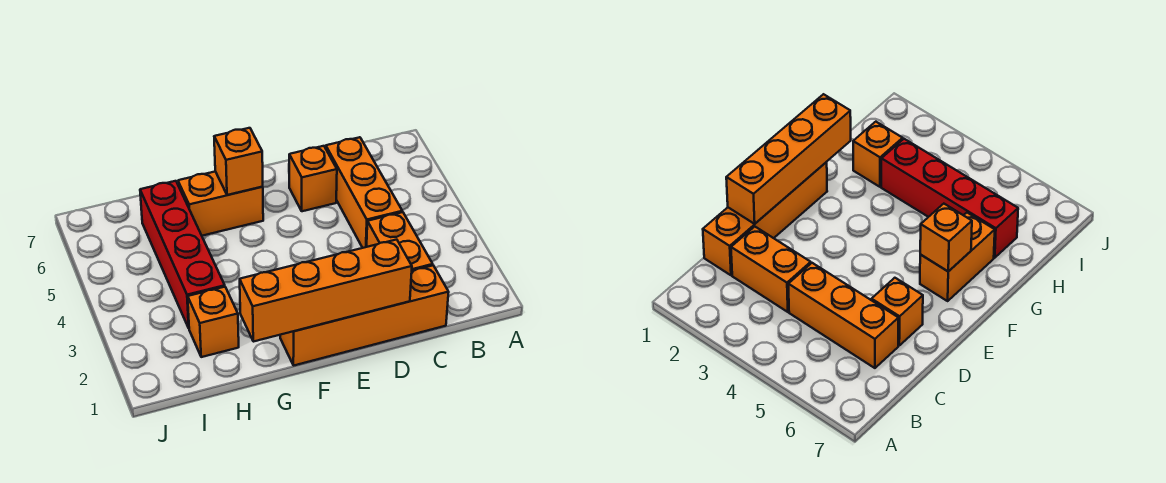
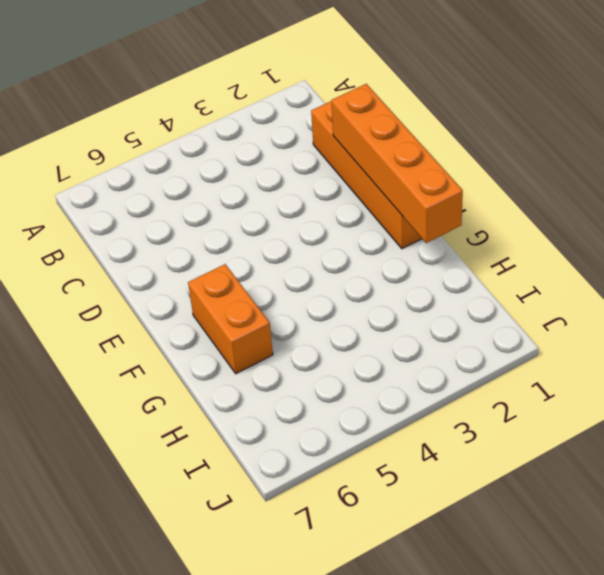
none -> orange 1x2 brick [367,212,433,271]
none -> orange 1x3 brick [326,137,402,248]

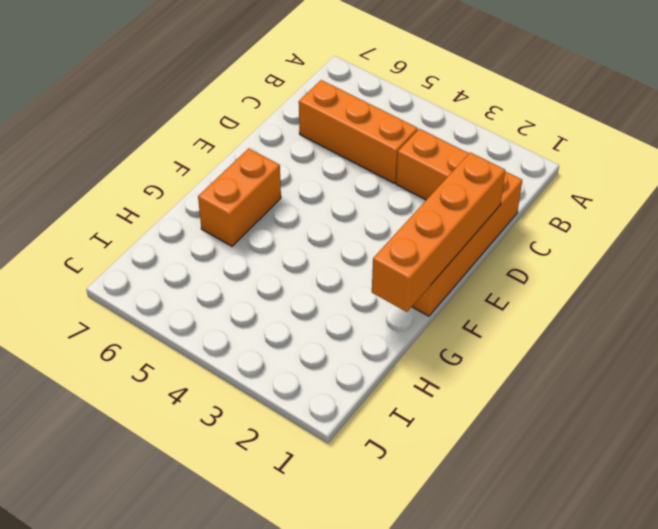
none -> orange 1x1 brick [289,146,337,211]
none -> orange 1x1 brick [188,287,239,357]

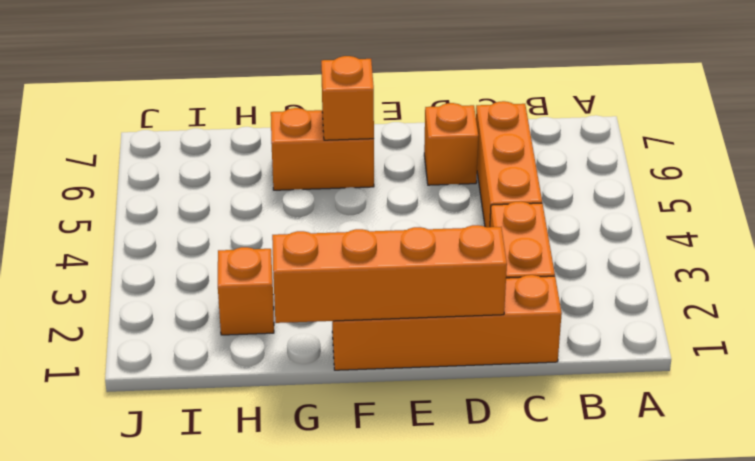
none -> red 1x4 brick [140,181,225,328]

